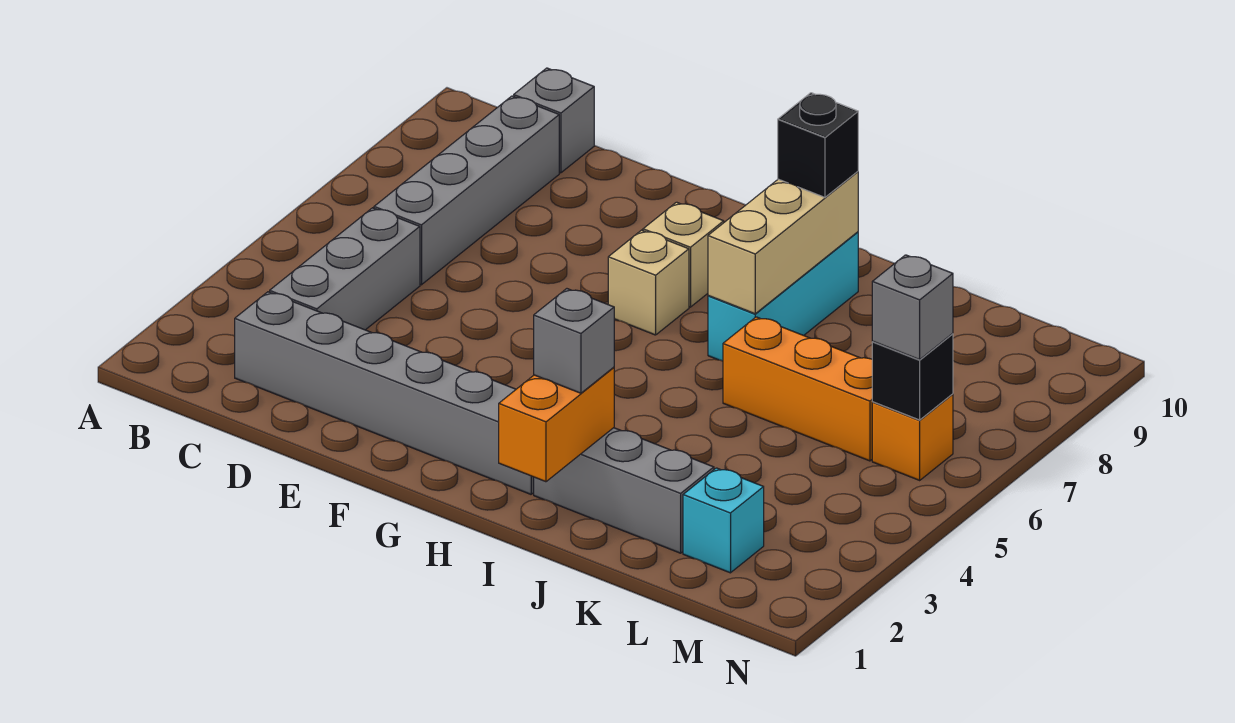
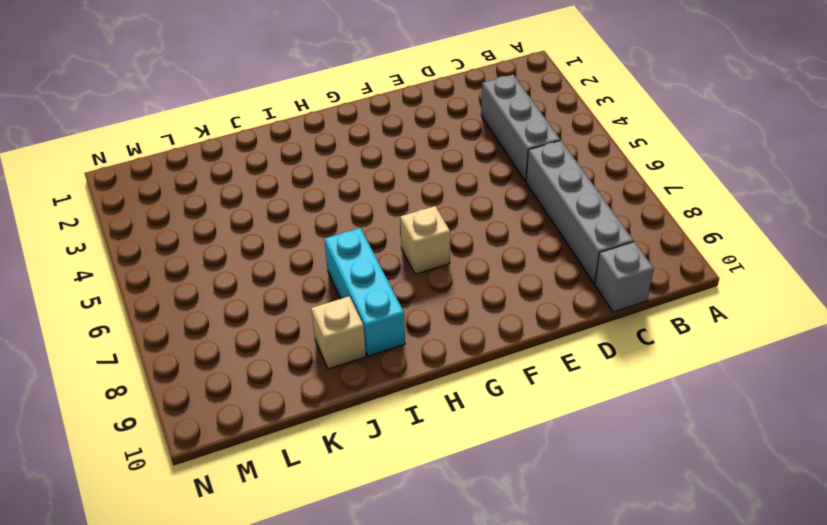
tan 1x1 brick [311,296,366,369] -> tan 1x1 brick moved to [643,202,724,307]
none -> grey 1x6 brick [235,292,534,494]
none -> grey 1x3 brick [534,428,714,553]
none -> orange 1x3 brick [723,317,872,461]

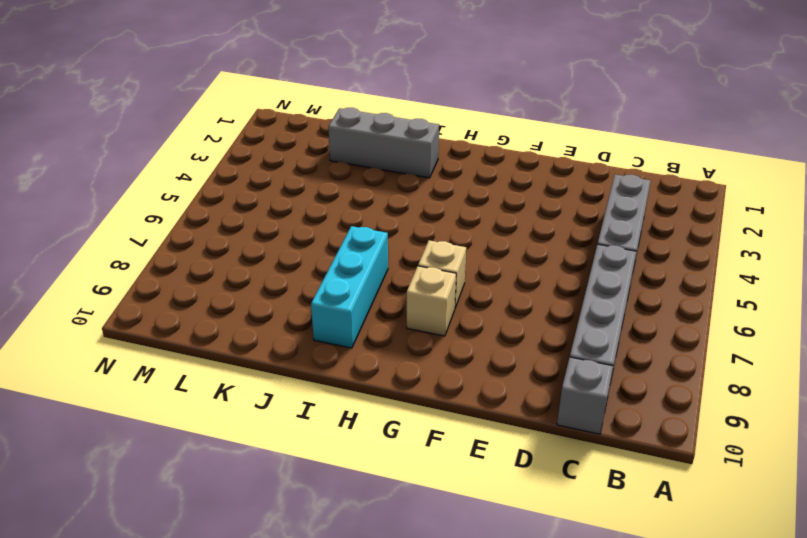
none -> grey 1x6 brick [235,292,534,494]
none -> orange 1x3 brick [723,317,872,461]
none -> cyan 1x1 brick [683,468,764,573]

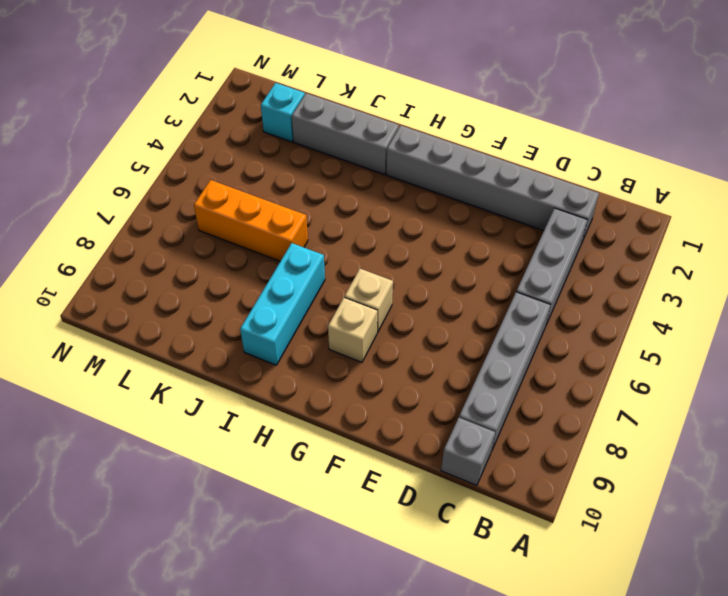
none -> orange 1x1 brick [872,394,953,480]
none -> orange 1x2 brick [499,367,614,482]
none -> tan 1x3 brick [708,172,858,314]

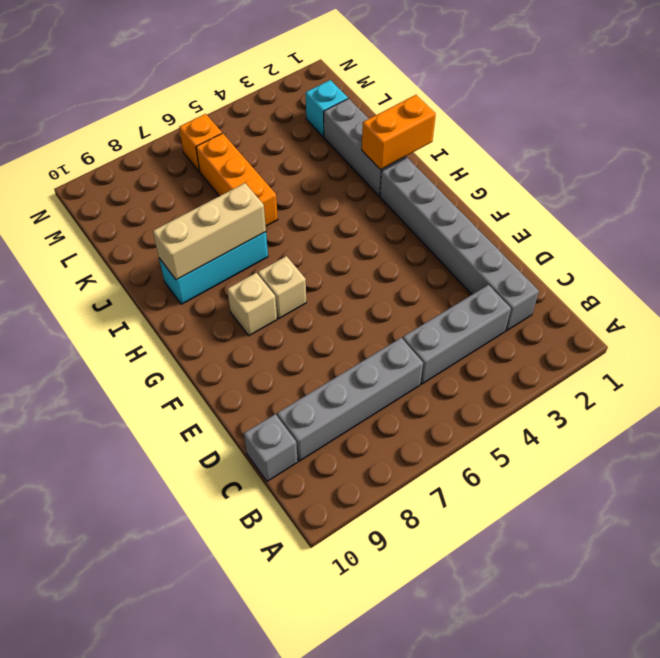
none -> black 1x1 brick [872,334,953,420]
none -> grey 1x1 brick [534,289,614,393]
none -> black 1x1 brick [778,93,858,197]

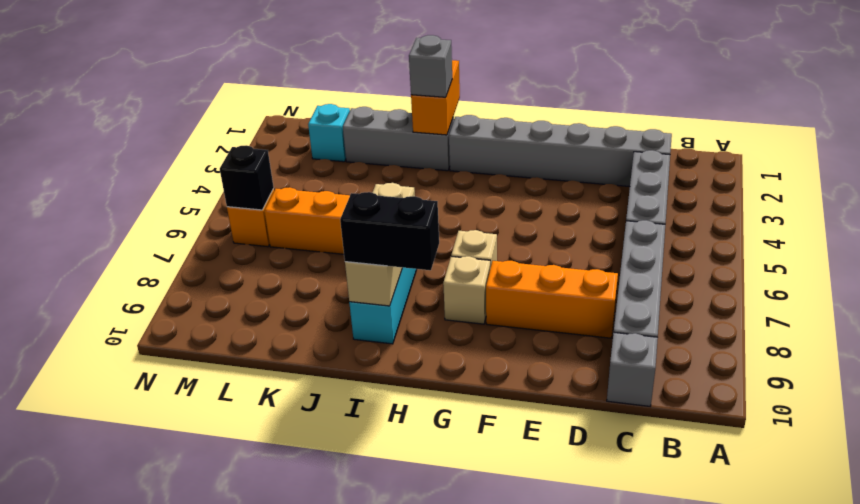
orange 1x3 brick [486,261,618,338] -> none
black 1x2 brick [340,192,439,270] -> black 1x1 brick [778,93,858,197]
none -> grey 1x1 brick [872,255,953,360]

